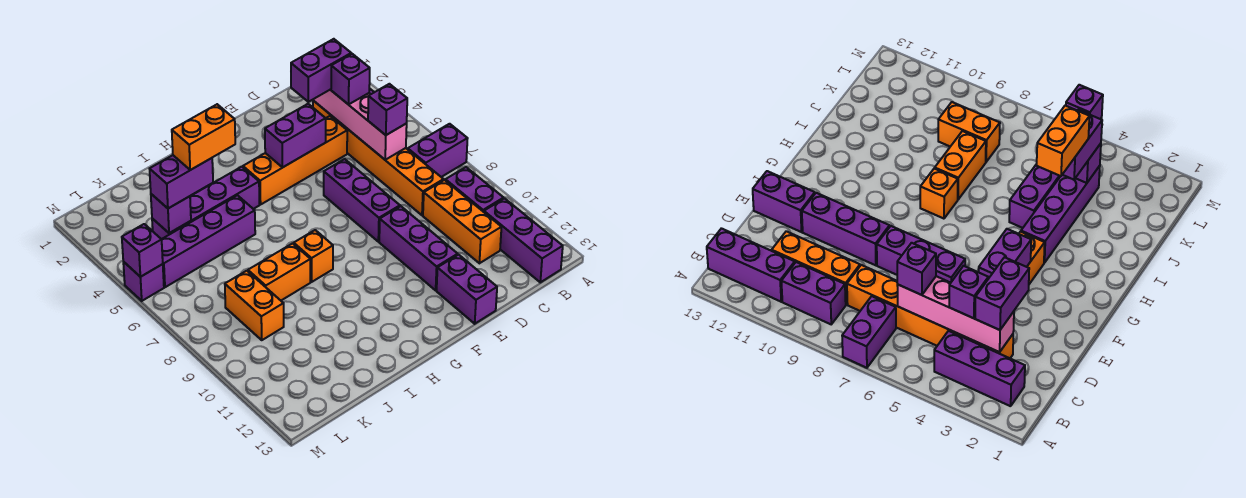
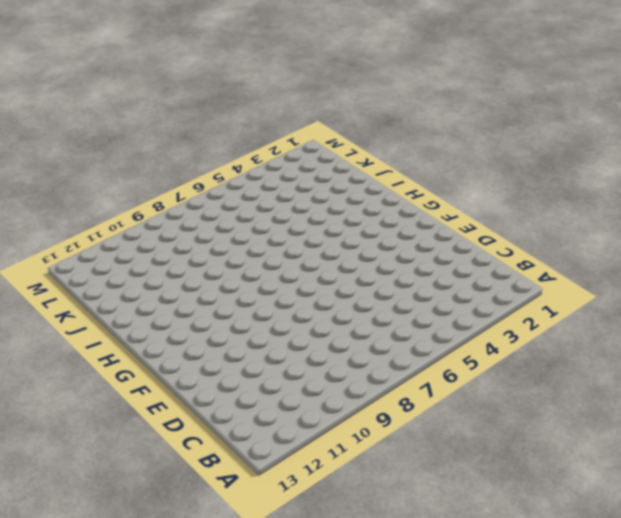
none -> purple 1x2 brick [408,124,468,177]
none -> purple 1x3 brick [934,331,1025,406]
none -> purple 1x2 brick [445,167,504,212]

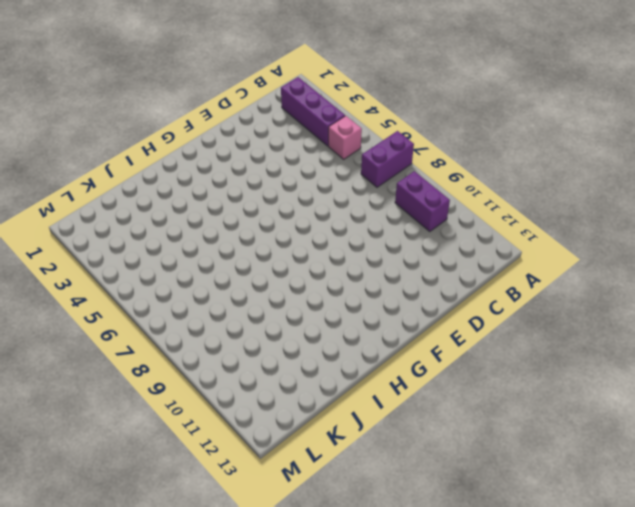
pink 1x1 brick [328,116,362,159] -> none
none -> purple 1x3 brick [484,198,563,282]
none -> orange 1x6 brick [313,101,444,215]
none -> orange 1x3 brick [423,180,501,263]

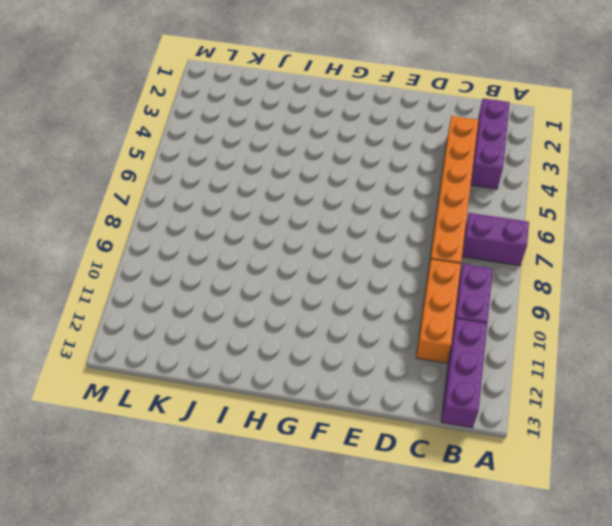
none -> orange 1x4 brick [243,116,347,205]
none -> purple 1x3 brick [324,159,400,242]
none -> purple 1x3 brick [379,206,458,290]

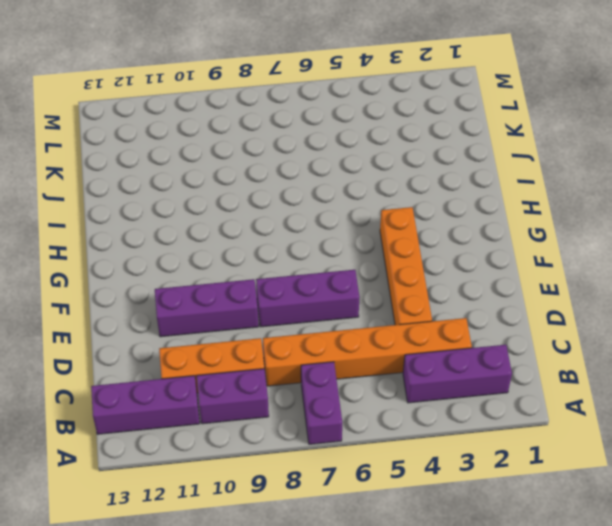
none -> purple 1x2 brick [437,255,497,324]
none -> purple 1x4 brick [152,167,259,239]
none -> orange 1x1 brick [294,230,333,282]

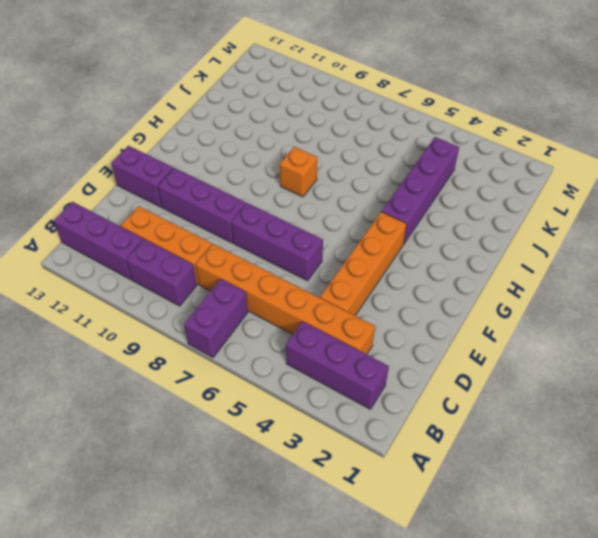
none -> purple 1x4 brick [162,195,255,287]
none -> orange 1x2 brick [248,243,310,300]
none -> orange 1x2 brick [225,271,284,340]

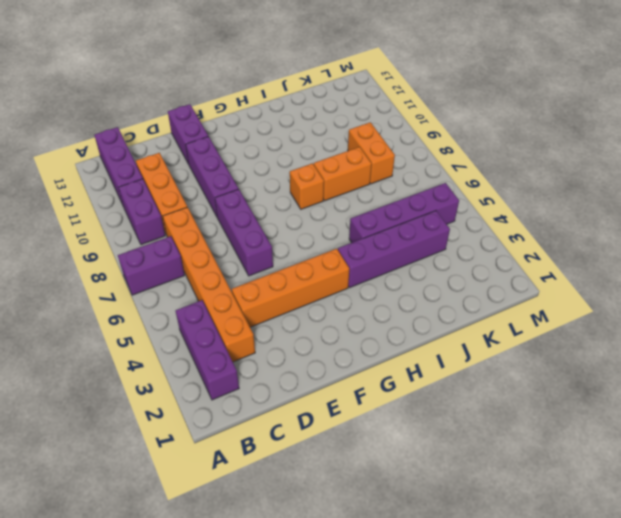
none -> purple 1x1 brick [123,262,164,301]
none -> pink 1x4 brick [313,89,407,160]
none -> purple 1x2 brick [265,104,326,168]

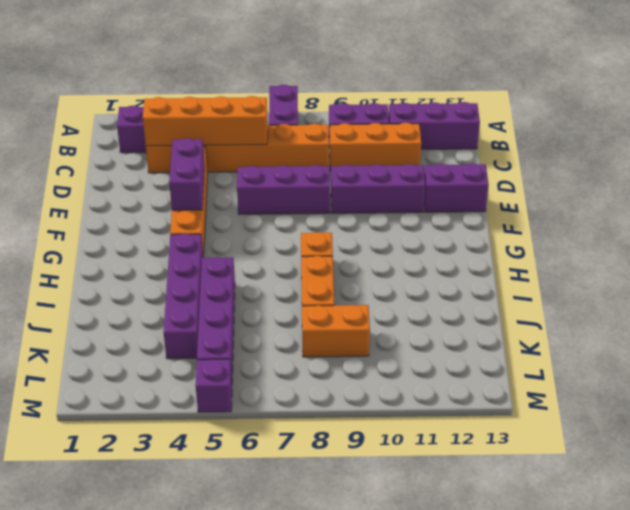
orange 1x4 brick [143,96,268,146] -> pink 1x4 brick [313,89,407,160]
none -> purple 1x1 brick [151,194,191,233]
none -> purple 1x1 brick [122,224,163,277]
none -> purple 1x2 brick [291,39,351,102]

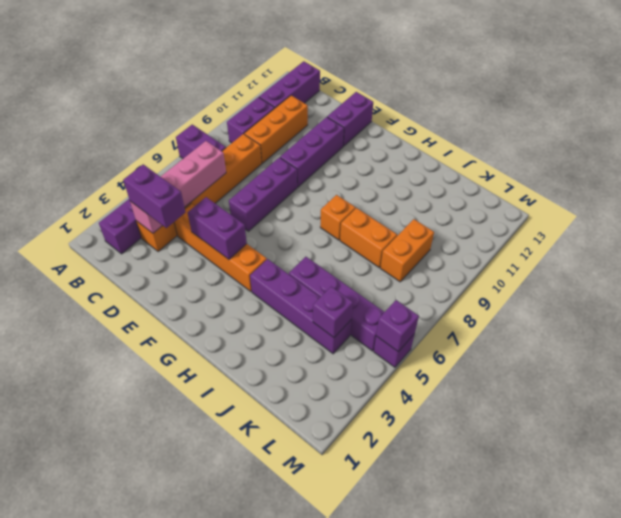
none -> purple 1x1 brick [331,54,370,105]
none -> purple 1x1 brick [368,84,407,135]
none -> purple 1x2 brick [150,155,213,208]

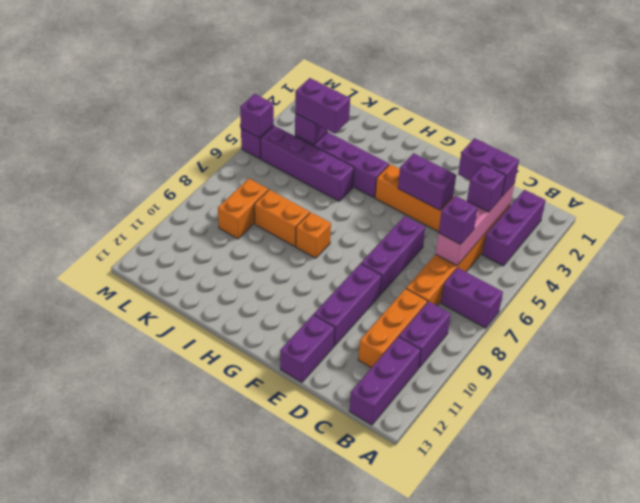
none -> orange 1x2 brick [172,104,235,170]

